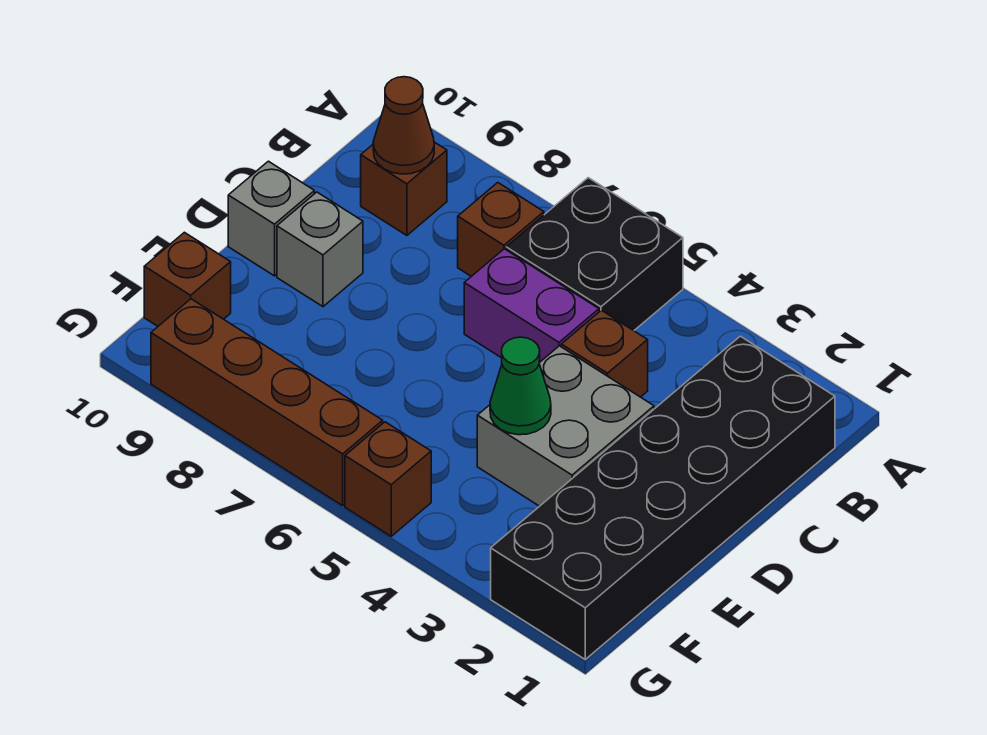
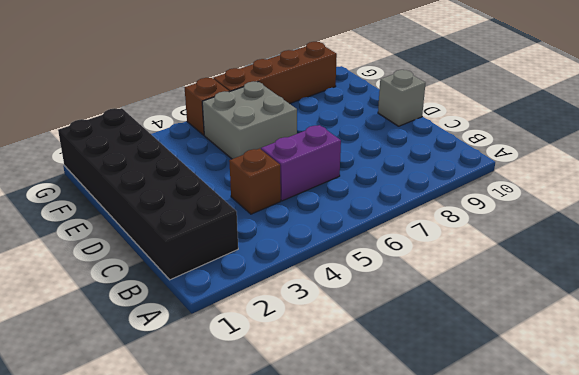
grey 2x2 brick [202,82,297,159] -> grey 2x2 brick moved to [477,346,654,506]
none -> black 2x2 brick [506,178,683,331]
none -> brown 1x1 brick [458,183,544,276]
none -> brown 1x1 brick [361,142,447,235]

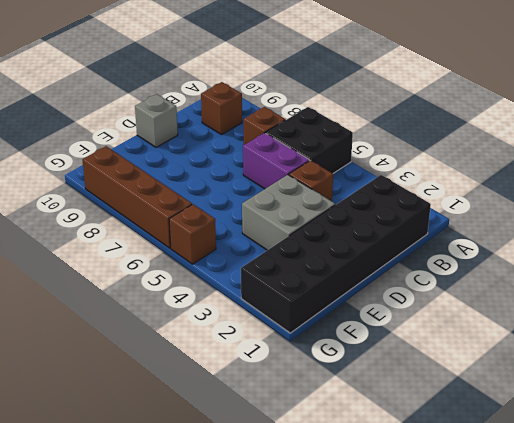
none -> grey 1x1 brick [277,192,363,307]
none -> brown 1x1 brick [144,232,231,326]
none -> brown 1x1 cone [373,77,434,174]

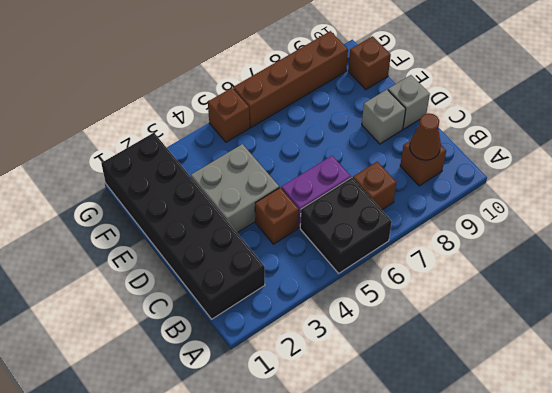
none -> green 1x1 cone [490,337,551,435]

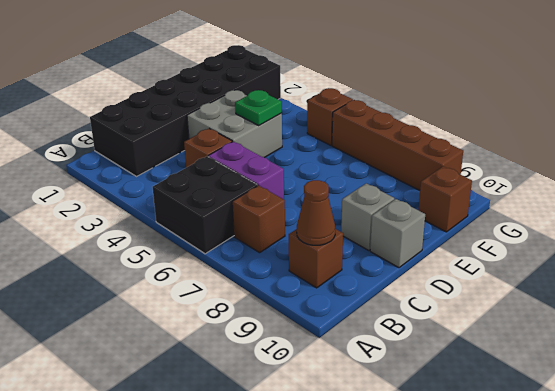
green 1x1 plate [235,90,282,125] -> green 1x1 cone [490,337,551,435]

